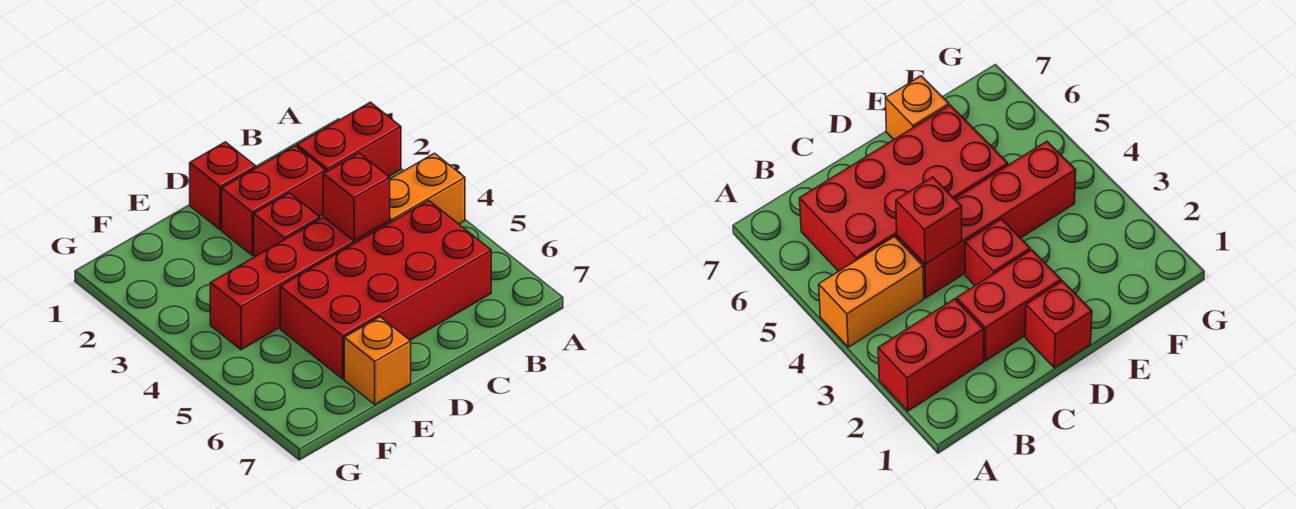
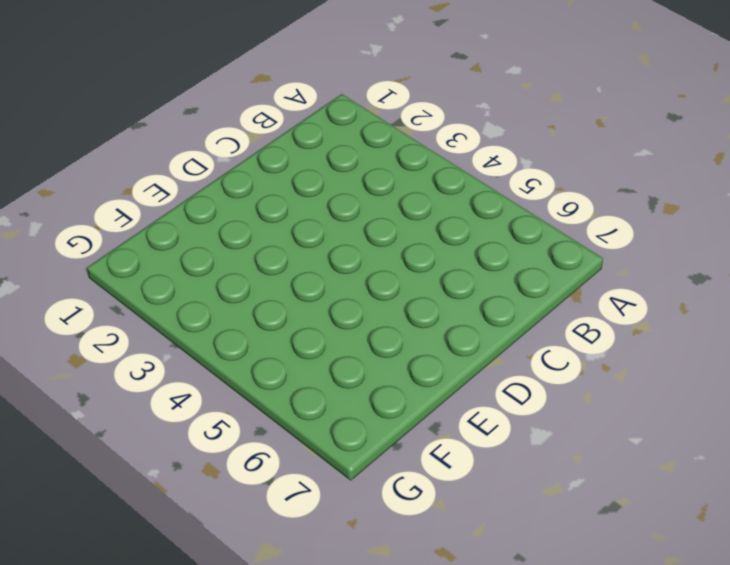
none -> red 1x2 brick [297,102,401,176]
none -> orange 1x2 brick [390,153,465,224]

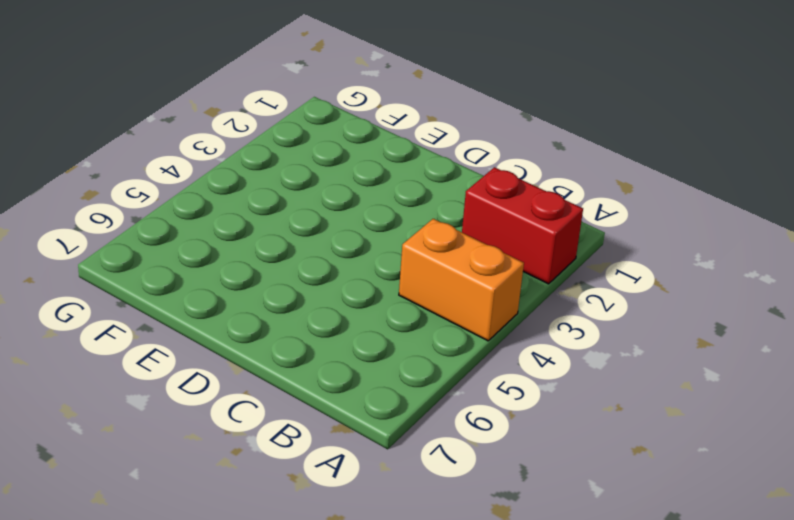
none -> red 2x4 brick [280,201,491,379]
none -> red 1x2 brick [222,146,326,255]

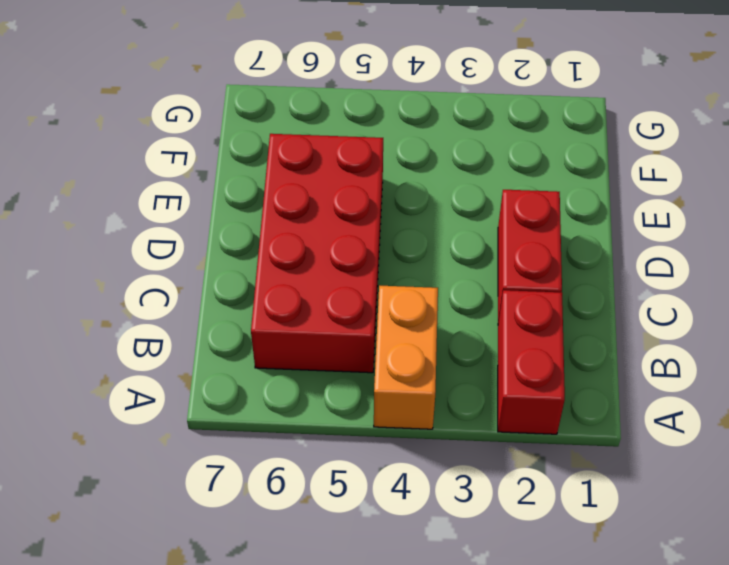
none -> red 1x4 brick [210,217,390,350]
none -> red 1x1 brick [190,142,256,230]

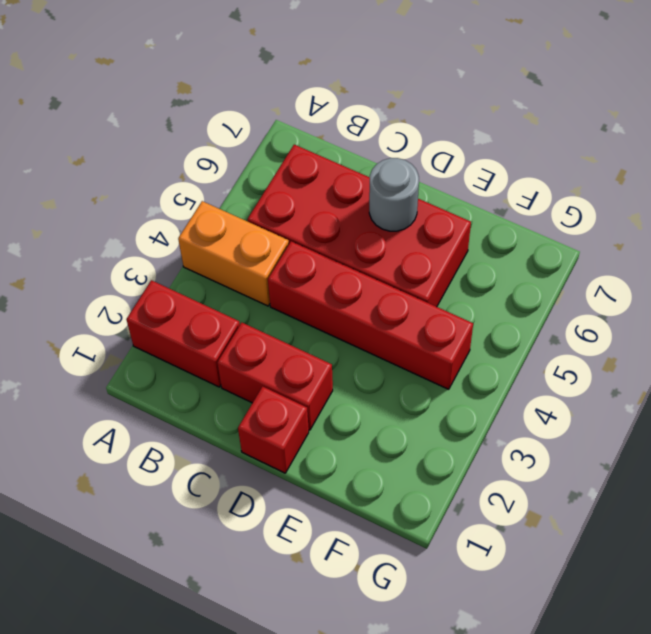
grey 1x1 round brick [369,158,419,231] -> none
none -> red 1x1 brick [254,193,320,257]
none -> orange 1x1 brick [344,317,411,404]

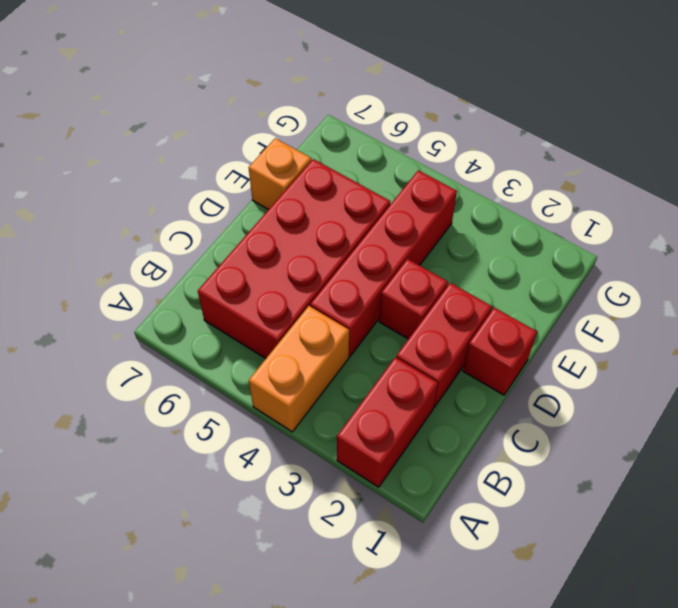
none -> red 1x1 brick [323,153,390,241]

